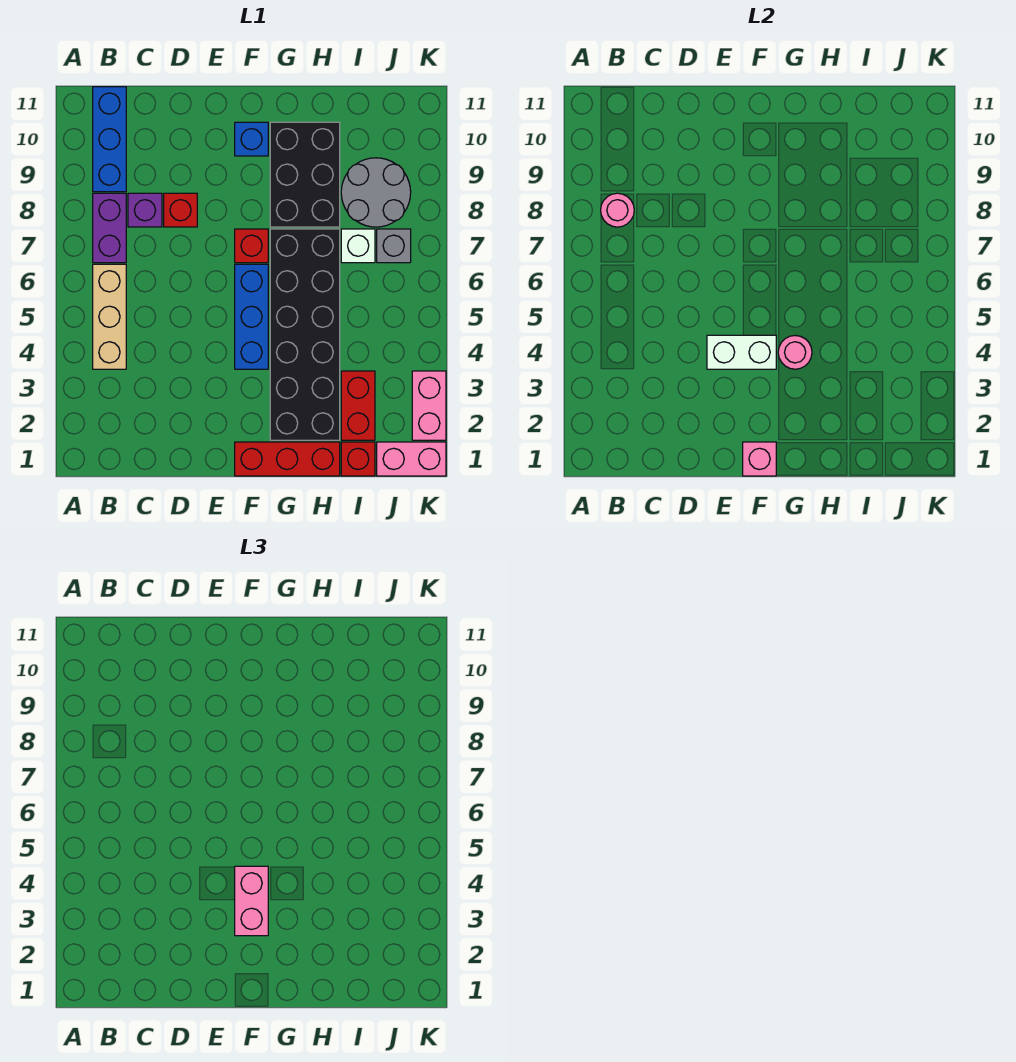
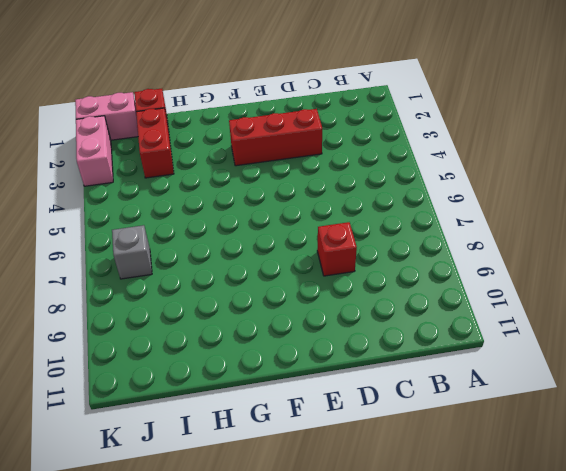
red 1x3 brick [229,109,322,166] -> red 1x3 brick moved to [235,442,340,476]
none -> tan 1x3 brick [93,264,126,369]
none -> purple 1x2 brick [93,193,126,263]
none -> blue 1x3 brick [93,87,126,192]

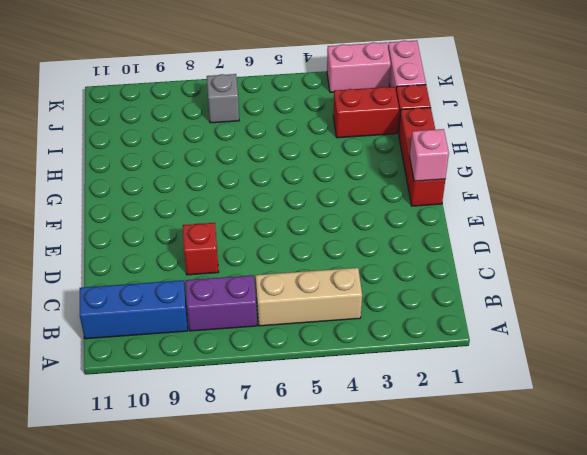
none -> purple 1x1 brick [128,193,162,227]
none -> blue 1x3 brick [235,264,268,369]
none -> red 1x1 brick [235,229,268,263]

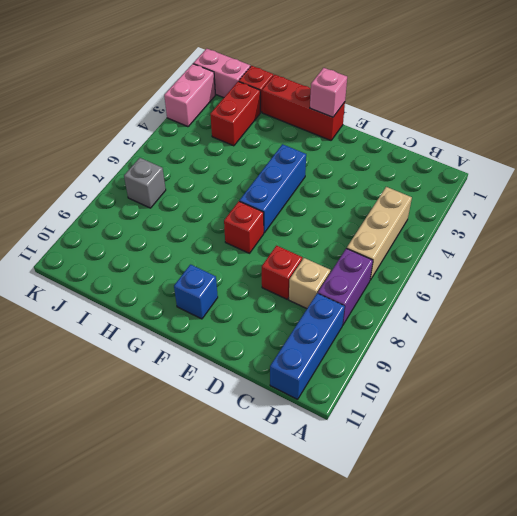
tan 1x1 brick [289,258,331,309] -> purple 1x1 brick [128,193,162,227]
none -> black 2x6 brick [270,229,340,440]
none -> black 2x3 brick [270,122,340,227]
none -> white 1x1 brick [341,229,375,263]

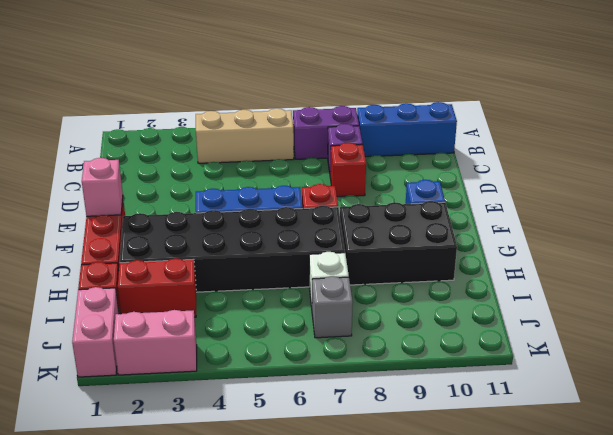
none -> grey 2x2 round brick [341,158,411,227]
none -> pink 1x1 round brick [601,193,634,227]
none -> white 1x2 brick [707,335,776,369]

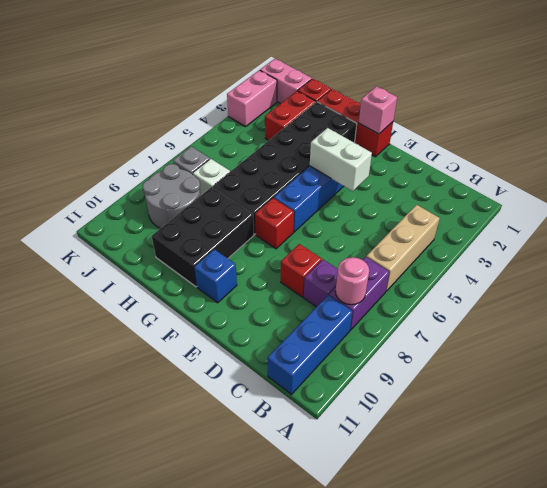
none -> pink 1x1 round brick [778,336,812,369]
none -> pink 1x2 brick [235,866,268,936]

